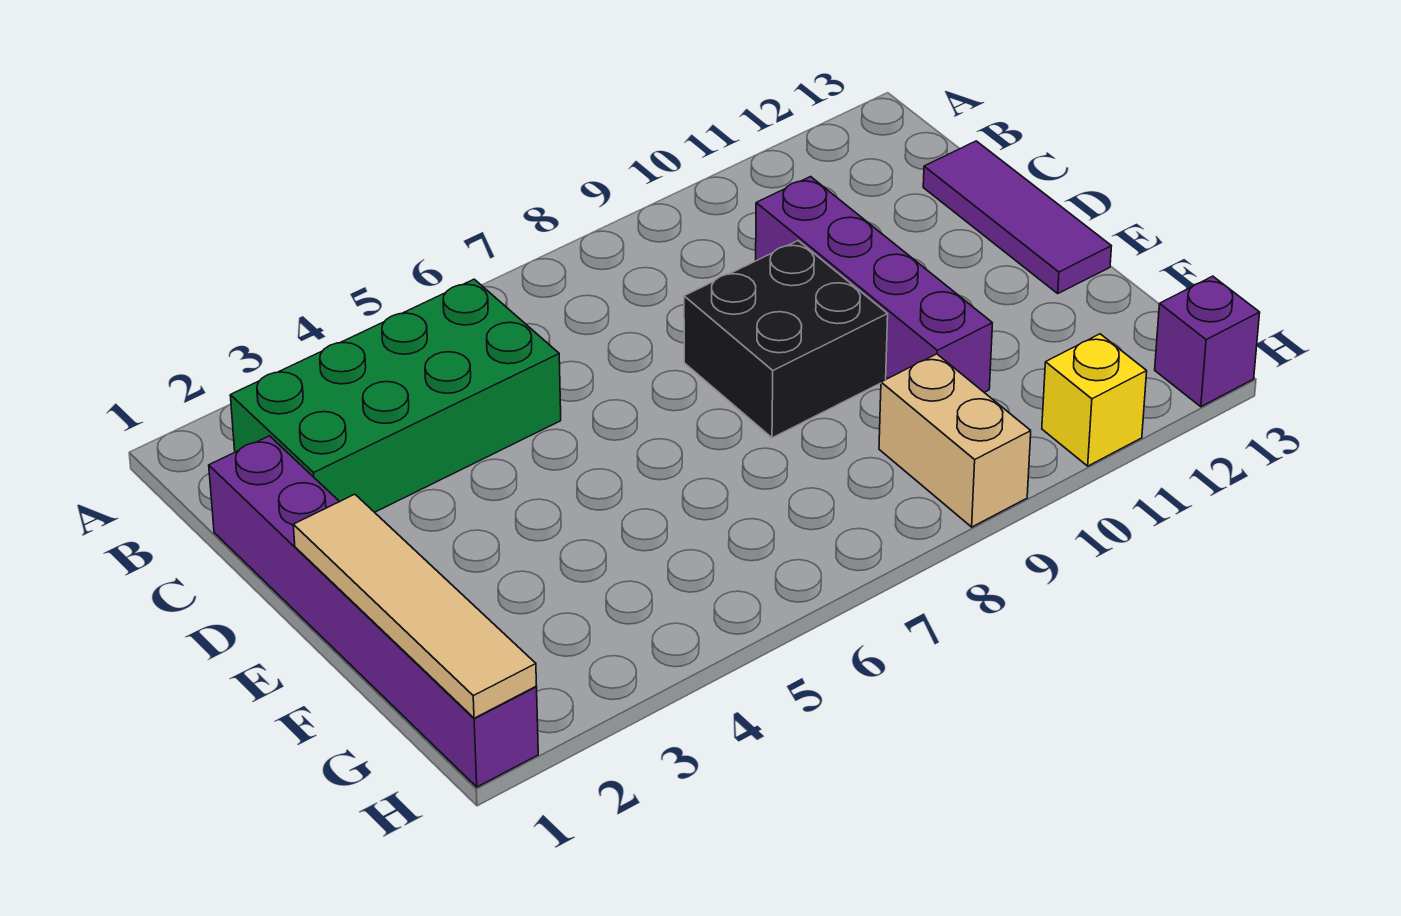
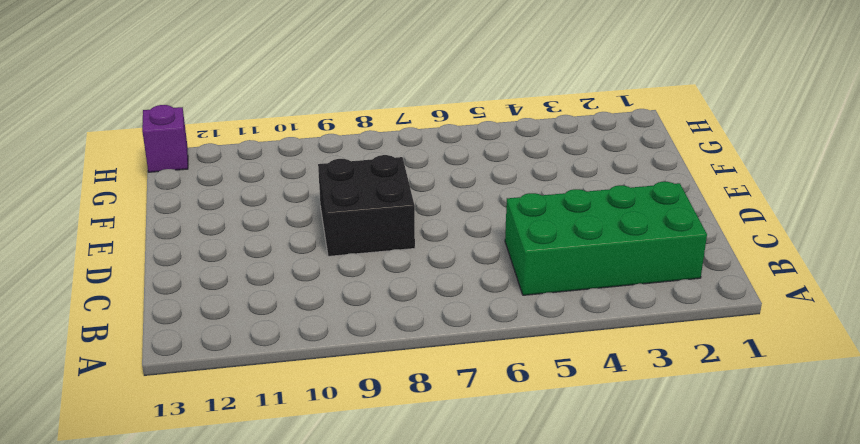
none -> purple 1x6 brick [209,436,538,787]
none -> purple 1x4 brick [756,177,992,392]

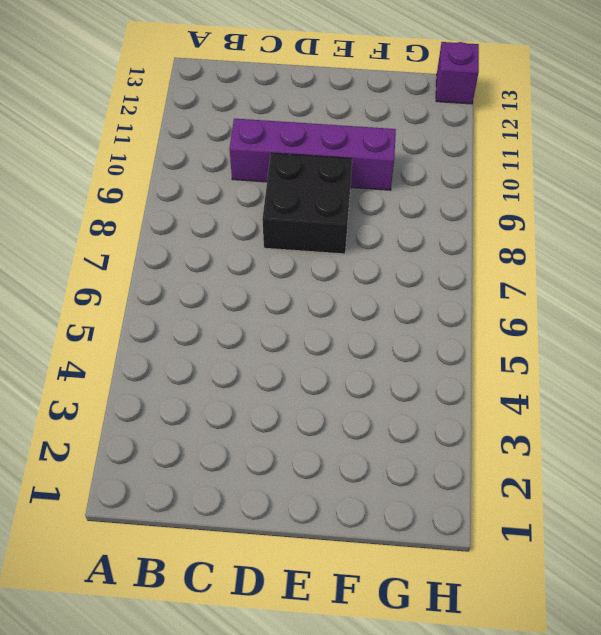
none -> green 2x4 brick [230,279,561,512]
none -> purple 1x6 brick [209,436,538,787]

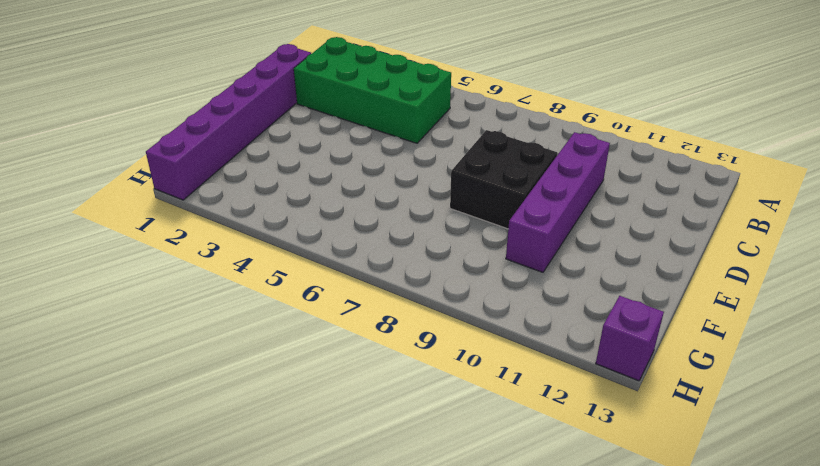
none -> purple 1x3 tile [923,141,1111,293]
none -> tan 1x2 brick [879,354,1031,527]

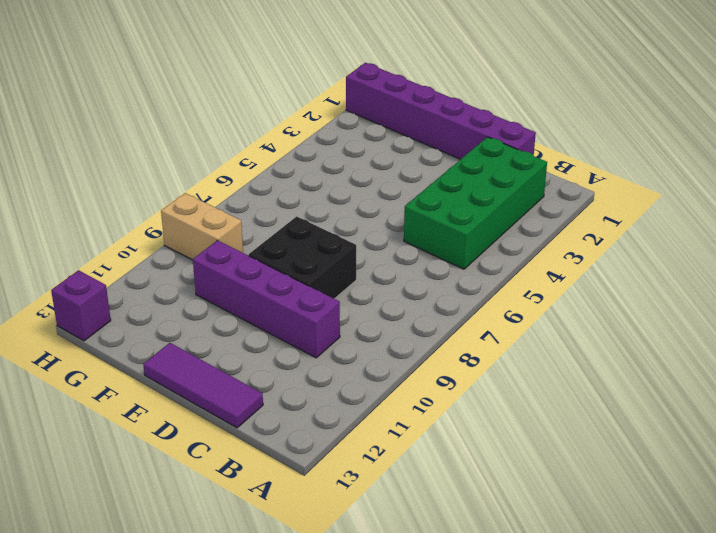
none -> yellow 1x1 brick [1042,334,1147,466]
none -> tan 1x4 tile [293,494,537,718]

